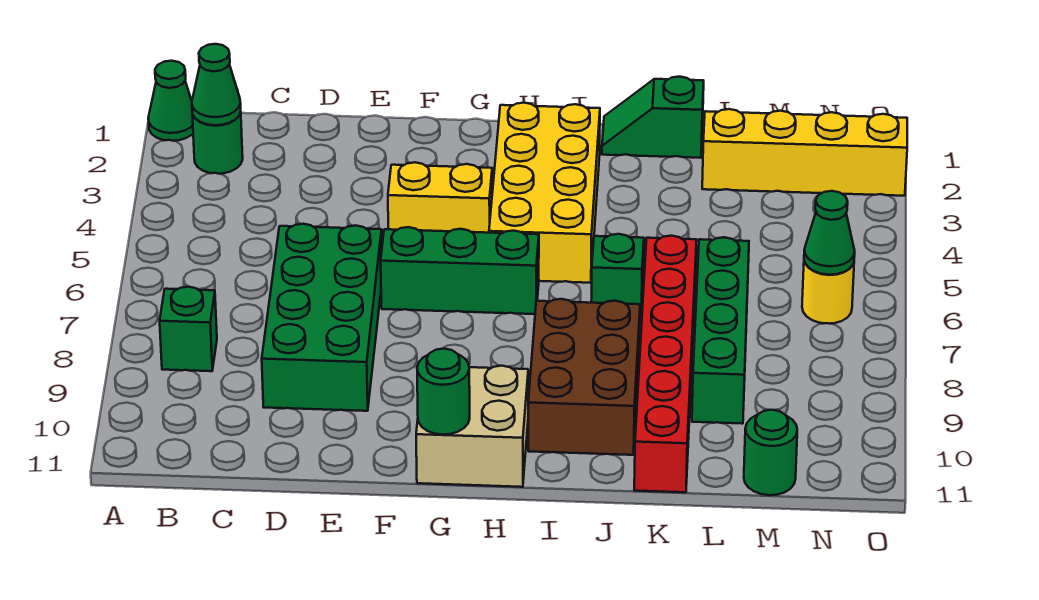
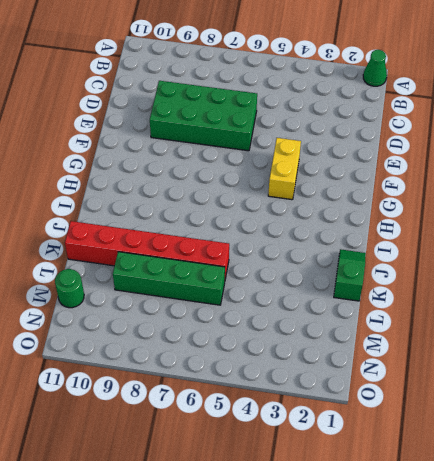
none -> green 1x1 round brick [192,112,243,174]
none -> green 1x1 brick [160,287,217,371]
none -> green 1x3 brick [381,227,539,314]

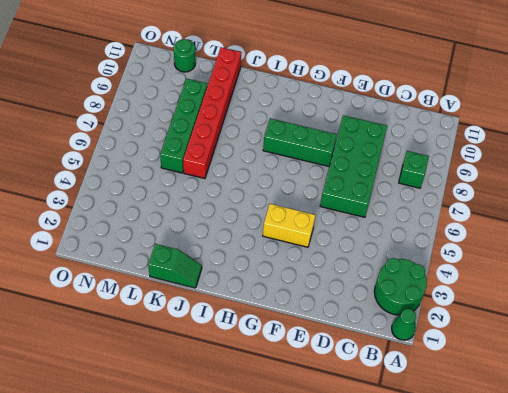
green 2x2 round brick [374,258,427,315] -> green 1x1 round brick [192,112,243,174]
green 1x3 brick [263,118,337,166] -> green 1x3 brick moved to [381,227,539,314]
none -> tan 2x2 brick [416,366,528,487]
none -> yellow 2x4 brick [489,103,600,283]
none -> brown 2x3 brick [528,299,640,455]

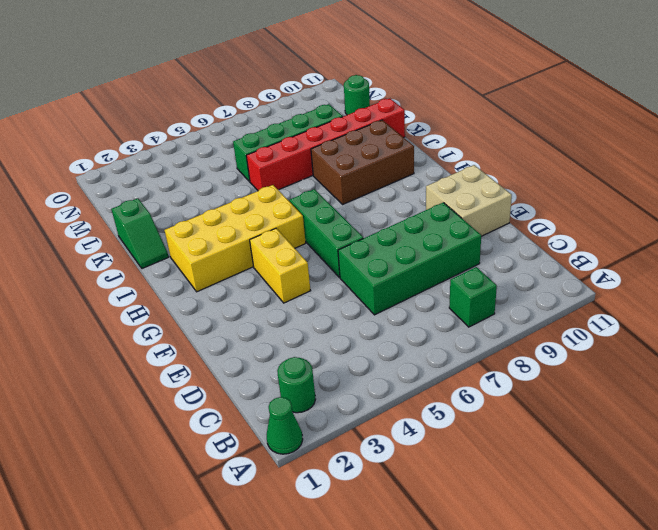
tan 2x2 brick [426,165,512,236] -> tan 2x2 brick moved to [416,366,528,487]
none -> green 1x1 brick [591,234,644,318]
none -> yellow 1x4 brick [702,109,907,196]
none -> yellow 1x1 round brick [802,260,854,324]

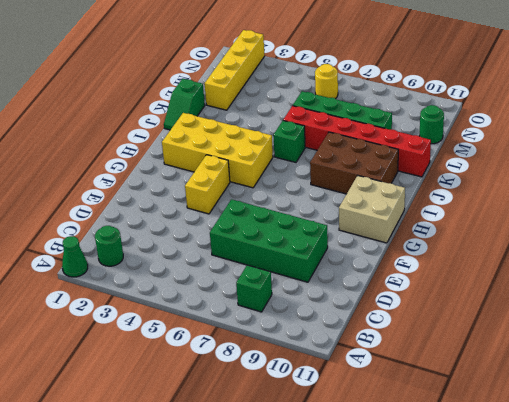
none -> green 1x3 brick [381,227,539,314]
none -> green 1x1 cone [192,44,241,125]
none -> green 1x1 round brick [417,349,470,435]

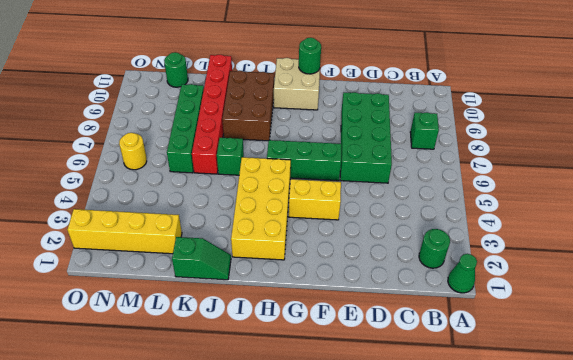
none -> green 1x1 cone [192,44,241,125]
none -> green 1x1 cone [804,191,855,275]

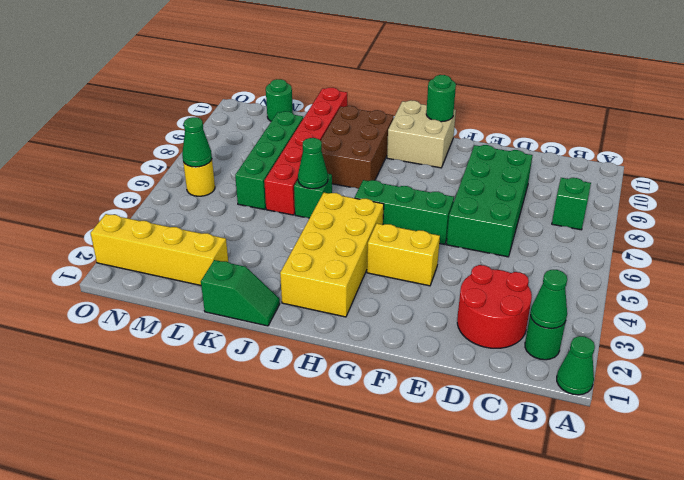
red 2x2 round brick [457,265,532,348] -> none
green 1x1 cone [298,138,328,189] -> none

